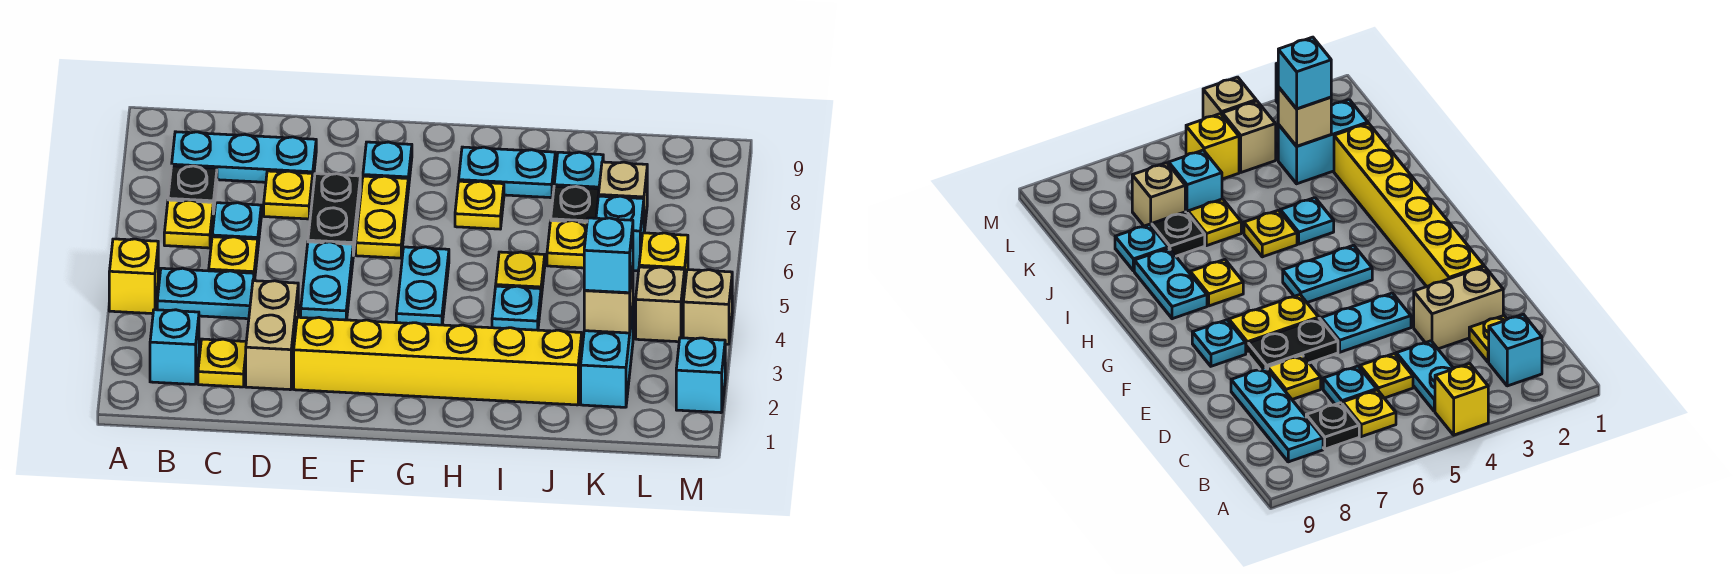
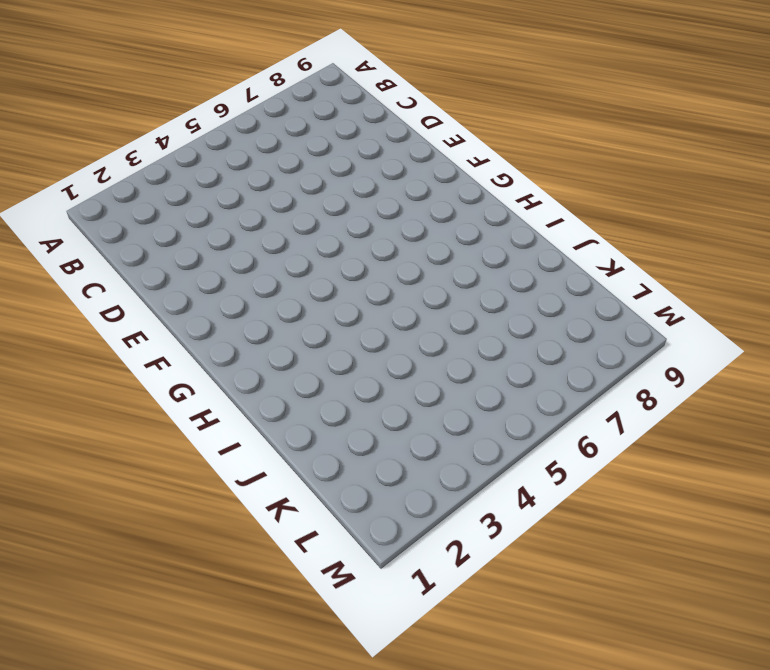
none -> yellow 1x1 brick [109,239,158,314]
none -> cyan 1x1 brick [150,310,199,384]
none -> cyan 1x2 plate [157,268,254,319]
none -> yellow 1x1 plate [164,200,213,248]

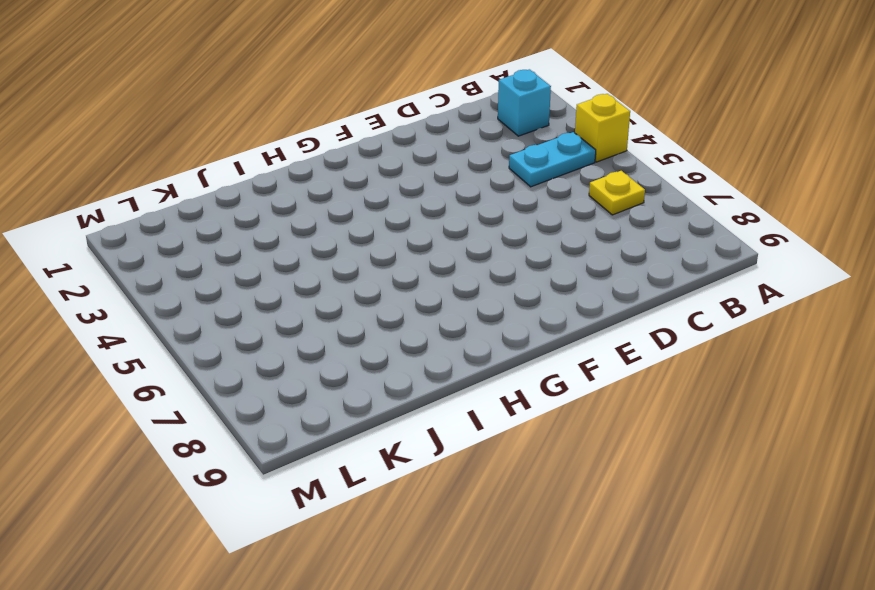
none -> black 1x1 plate [168,166,217,214]
none -> cyan 1x3 plate [172,132,316,182]
none -> yellow 1x1 plate [198,339,246,387]
none -> yellow 1x1 plate [209,237,258,280]

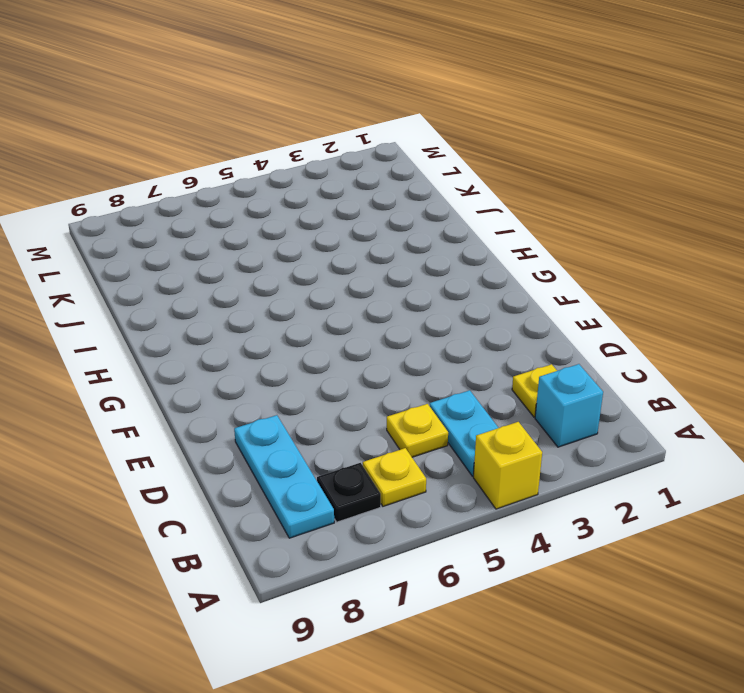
none -> cyan 1x1 plate [212,203,261,244]
none -> tan 1x2 brick [246,280,298,390]
none -> yellow 1x1 plate [264,171,313,219]
none -> yellow 1x6 brick [294,317,582,405]

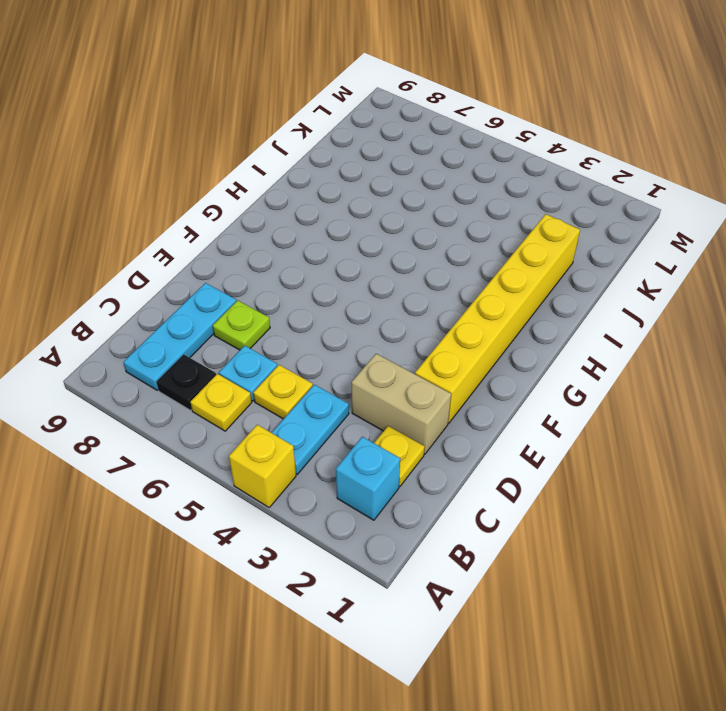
lime 1x1 plate [213,300,270,350] -> yellow 1x1 plate [264,171,313,219]
none -> cyan 1x2 plate [301,242,353,320]
none -> black 1x2 plate [308,174,360,255]
none -> yellow 1x2 plate [356,176,408,258]
none -> cyan 1x1 plate [363,142,412,189]

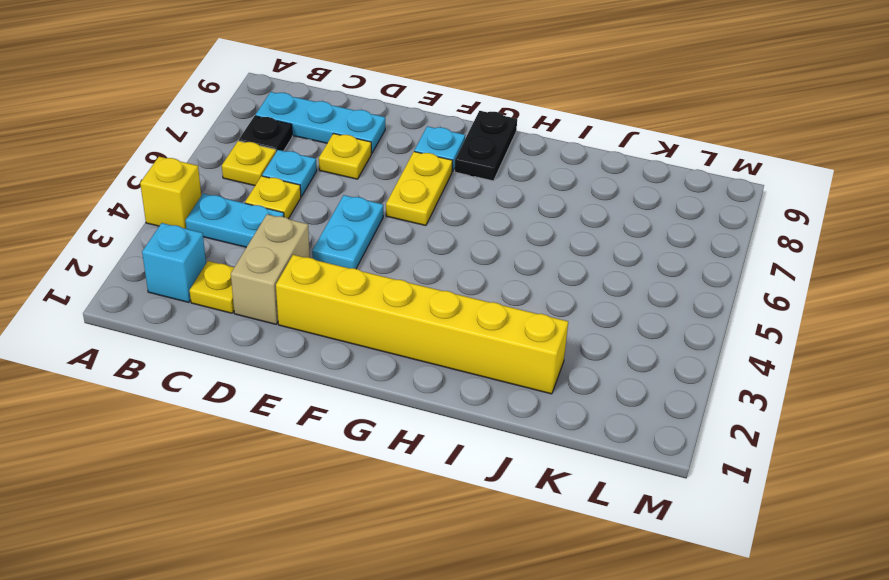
black 1x2 plate [455,111,517,181] -> black 1x2 plate moved to [308,174,360,255]
none -> cyan 1x2 plate [396,247,449,325]
none -> yellow 1x1 plate [455,181,504,229]
none -> cyan 1x2 plate [459,147,555,198]
none -> cyan 1x1 plate [492,286,541,330]

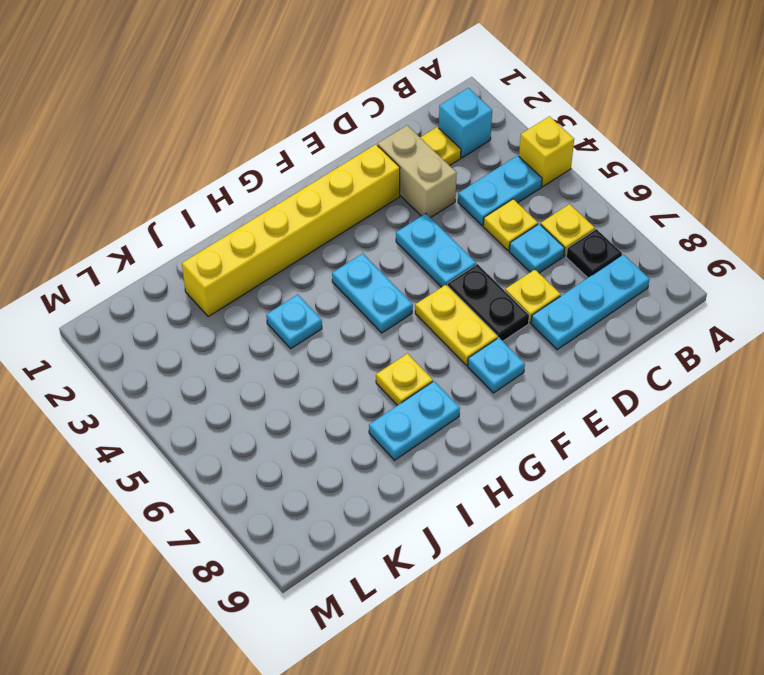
none -> yellow 1x1 plate [496,252,545,297]
none -> yellow 1x1 plate [547,221,587,268]
none -> black 1x1 plate [551,186,599,222]
none -> cyan 1x1 plate [554,152,603,189]

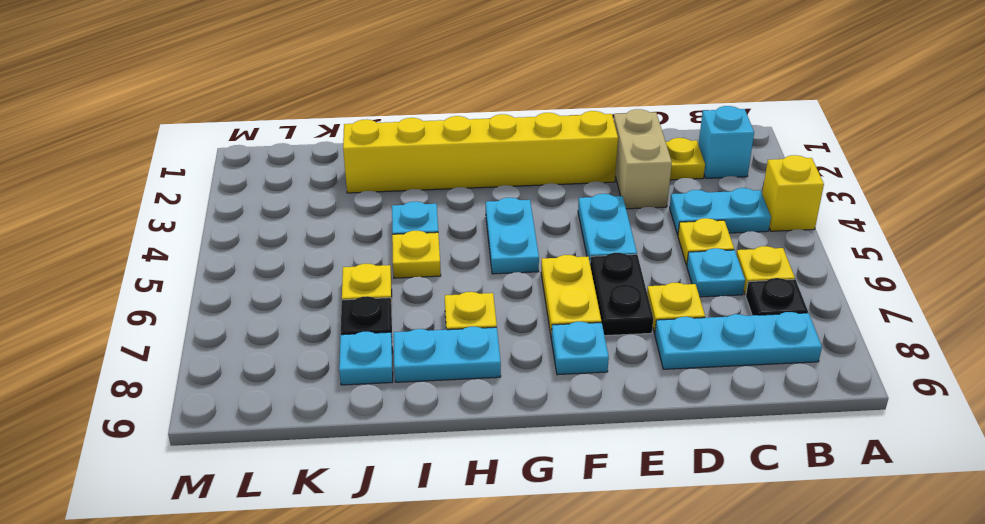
none -> cyan 1x2 brick [581,307,633,407]
none -> cyan 1x1 brick [596,196,644,271]
none -> tan 1x1 brick [599,162,647,232]
none -> tan 1x1 brick [636,267,685,342]

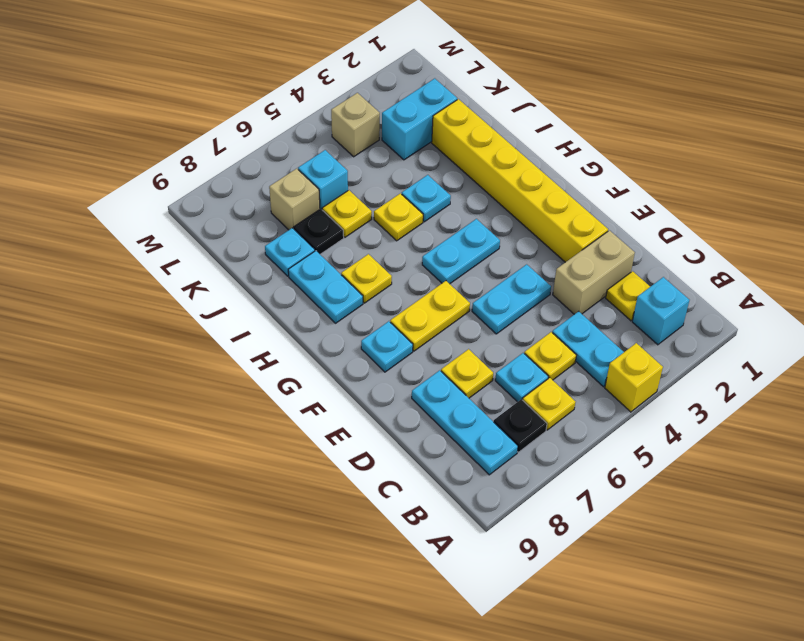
none -> black 1x2 plate [308,174,360,255]
none -> yellow 1x1 brick [639,233,688,282]
none -> cyan 1x1 brick [676,338,725,413]
none -> tan 1x1 brick [683,270,732,344]

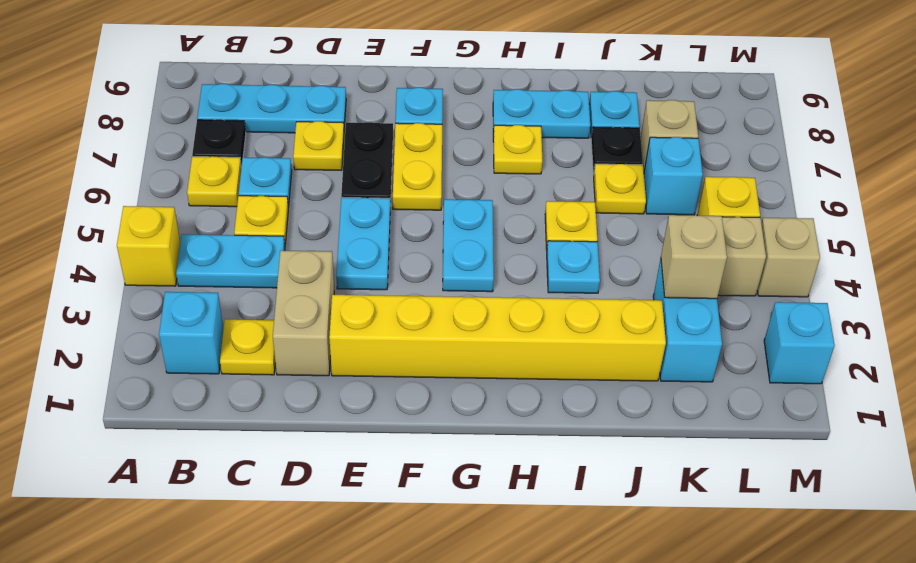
none -> cyan 1x1 brick [584,218,633,293]

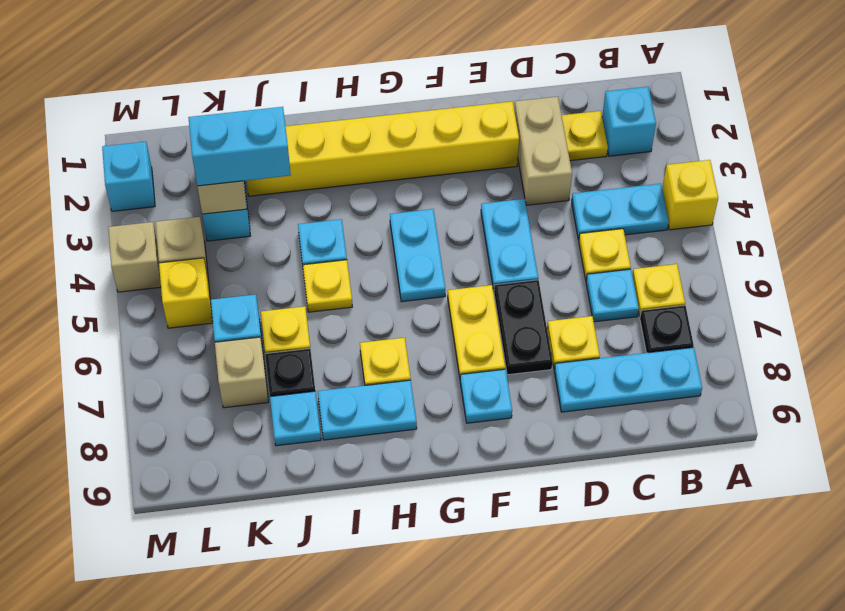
cyan 1x2 brick [188,107,291,186] -> cyan 1x1 brick [584,218,633,293]

